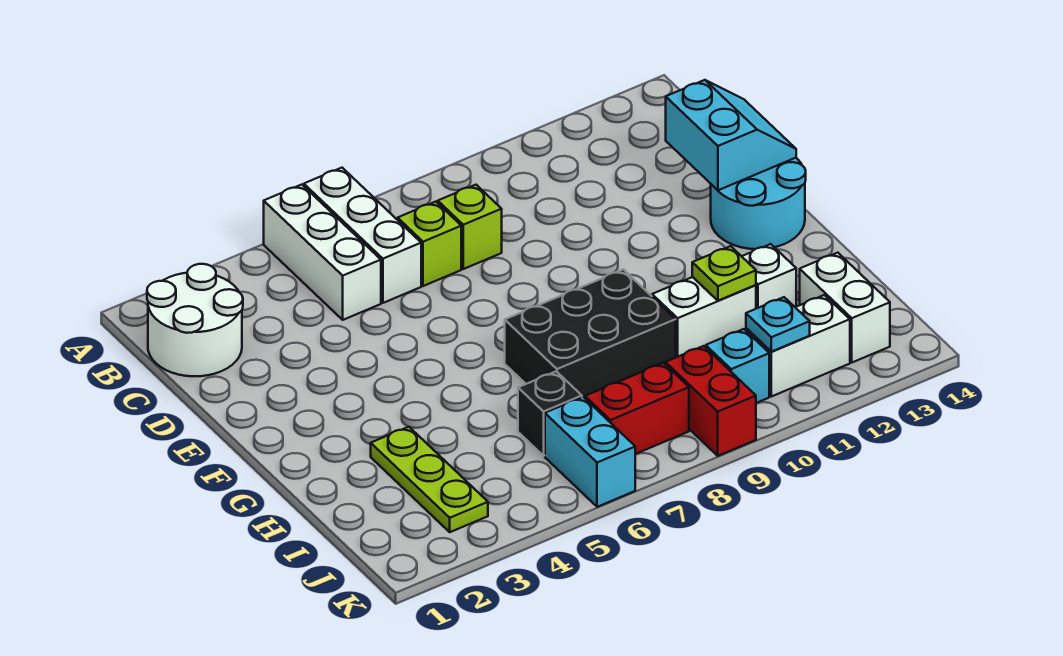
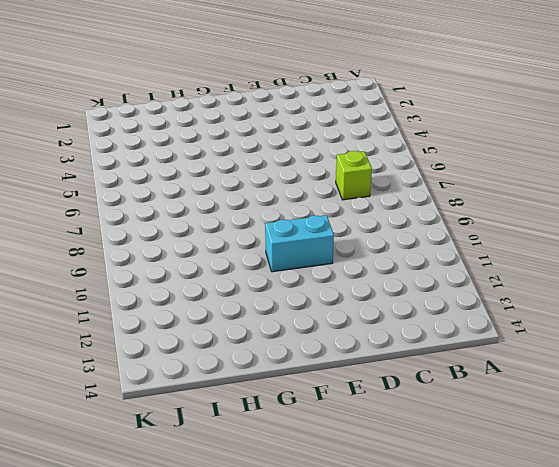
cyan 1x2 brick [265,215,334,272] -> cyan 1x2 brick moved to [545,397,635,507]
none -> white 1x3 brick [264,185,381,320]
none -> white 1x3 brick [304,168,421,303]
none -> white 2x2 round brick [147,264,243,376]

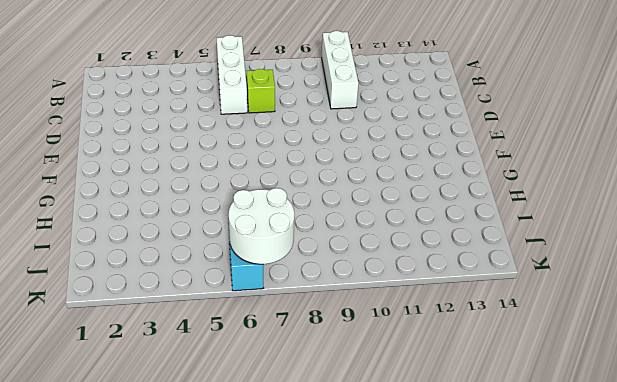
white 1x3 brick [322,31,359,109] -> white 1x3 brick moved to [264,185,381,320]
white 2x2 round brick [228,188,294,264] -> white 2x2 round brick moved to [147,264,243,376]
none -> lime 1x1 brick [438,185,502,269]
none -> cyan 2x2 round brick [711,158,806,249]
none -> black 2x3 brick [505,270,676,398]

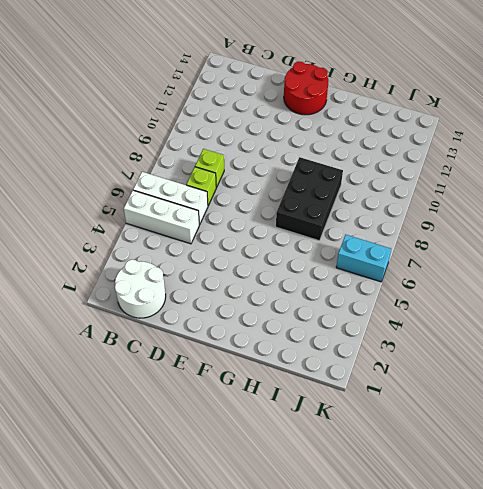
red 2x2 round brick [284,62,328,115] -> cyan 2x2 round brick [711,158,806,249]
none -> lime 1x3 plate [371,427,488,532]
none -> white 1x2 brick [652,277,756,357]
none -> white 1x1 brick [742,244,796,309]

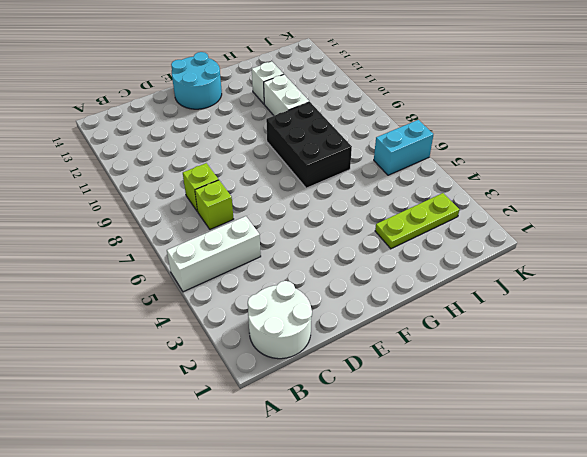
none -> white 1x3 brick [304,168,421,303]
none -> black 1x1 brick [518,371,582,456]
none -> white 1x2 brick [800,253,890,362]

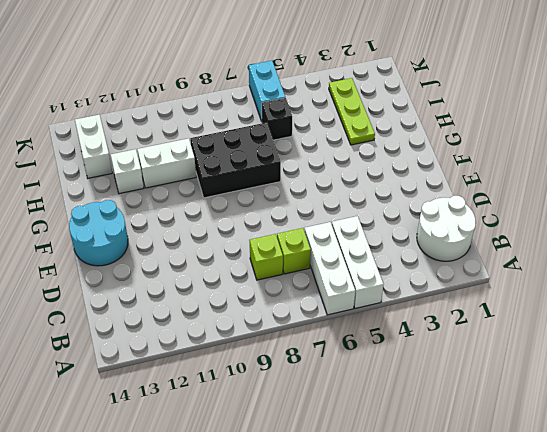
none -> red 1x2 brick [585,363,689,454]
none -> red 1x2 brick [665,346,756,456]
none -> cyan 1x1 brick [706,329,769,403]

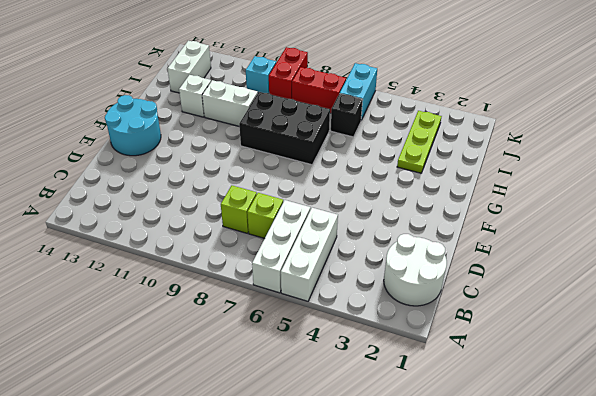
none -> white 1x2 brick [746,295,850,397]
none -> cyan 2x2 slope [666,80,796,190]
none -> lime 1x1 plate [692,246,756,301]

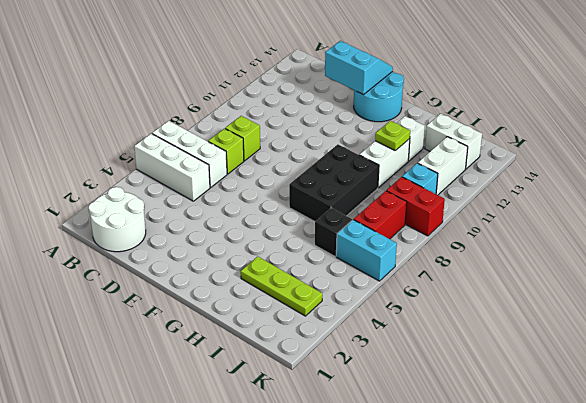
none -> cyan 1x1 plate [746,297,810,352]

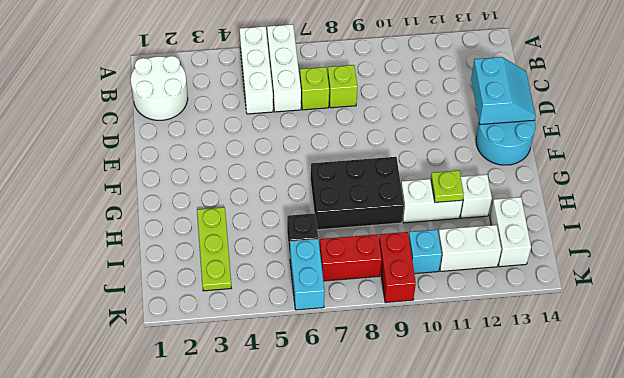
none -> cyan 1x1 plate [746,297,810,352]

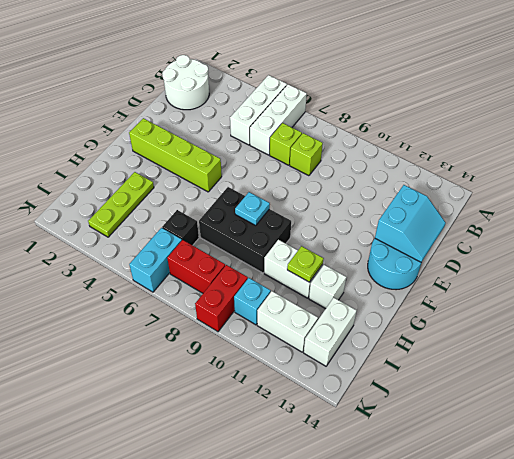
lime 1x4 brick [129,118,222,192] -> none
cyan 1x1 plate [235,192,270,226] -> cyan 1x1 plate moved to [746,297,810,352]

